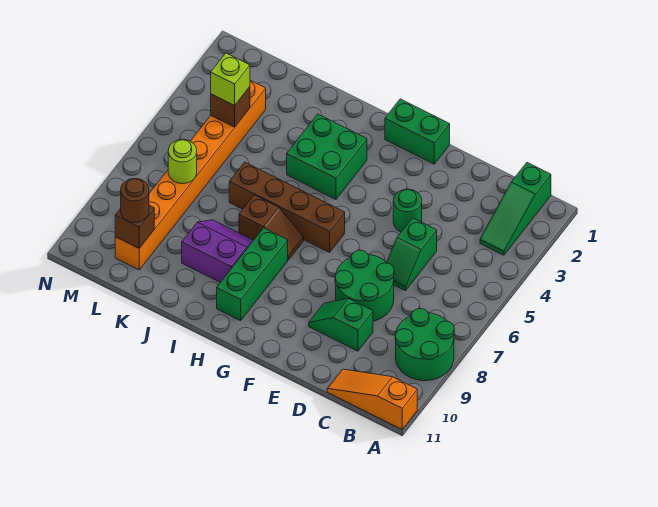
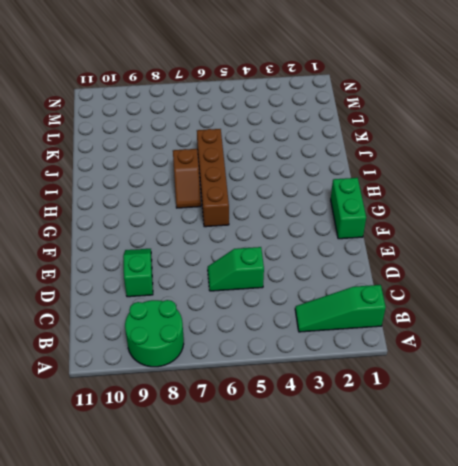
none -> orange 1x3 slope [327,369,417,429]
none -> green 2x2 round brick [335,250,394,321]
none -> green 1x1 round brick [393,189,422,232]

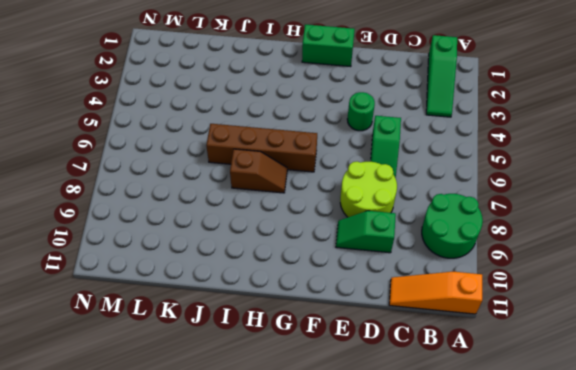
lime 2x2 round brick [340,162,397,217] -> green 2x2 round brick [335,250,394,321]
none -> green 2x2 brick [287,114,367,199]
none -> green 1x3 brick [217,228,288,321]
none -> purple 2x2 slope [182,220,253,282]

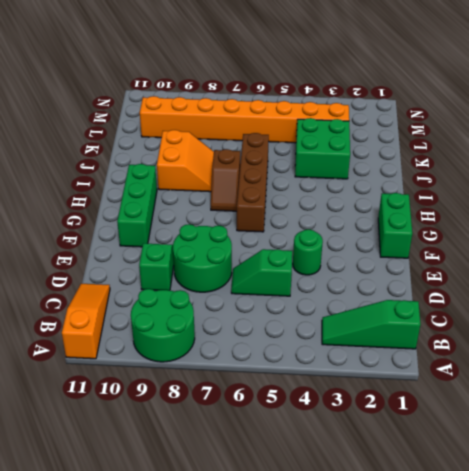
green 1x3 brick [117,164,157,247] -> green 1x3 brick turned to [217,228,288,321]
orange 2x2 slope [157,130,214,192] -> purple 2x2 slope [182,220,253,282]
green 2x2 brick [295,118,350,179] -> green 2x2 brick moved to [287,114,367,199]
none -> brown 1x1 brick [211,87,250,127]
none -> lime 1x1 round brick [168,140,197,184]
none -> brown 1x1 brick [115,205,154,248]

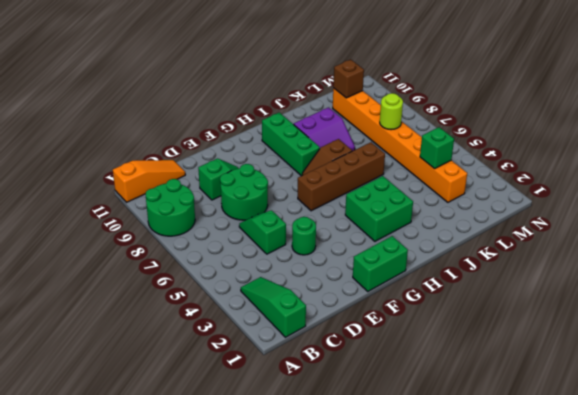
green 1x1 brick [420,127,454,169] -> brown 1x1 brick [211,87,250,127]
none -> lime 1x1 brick [211,53,250,106]
none -> brown 1x1 round brick [121,179,149,223]

